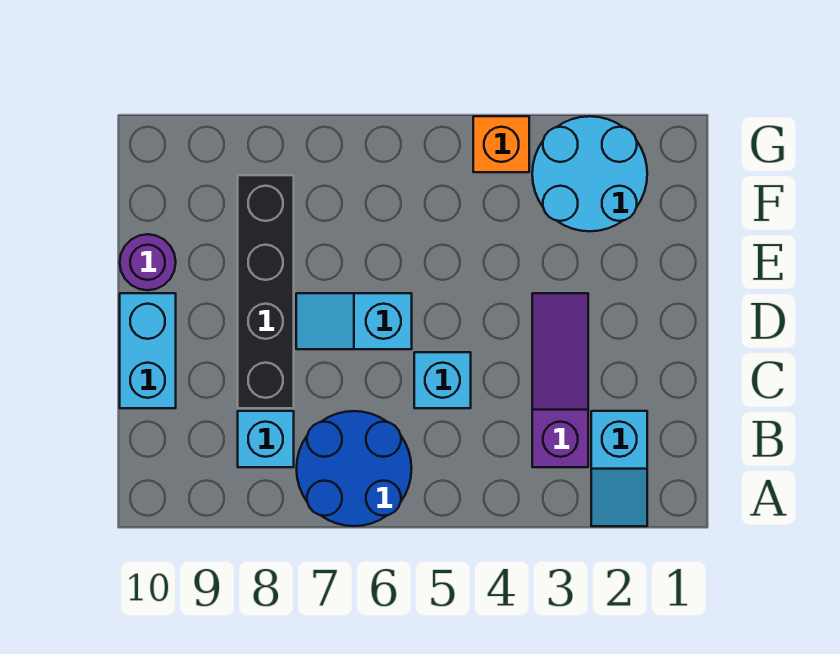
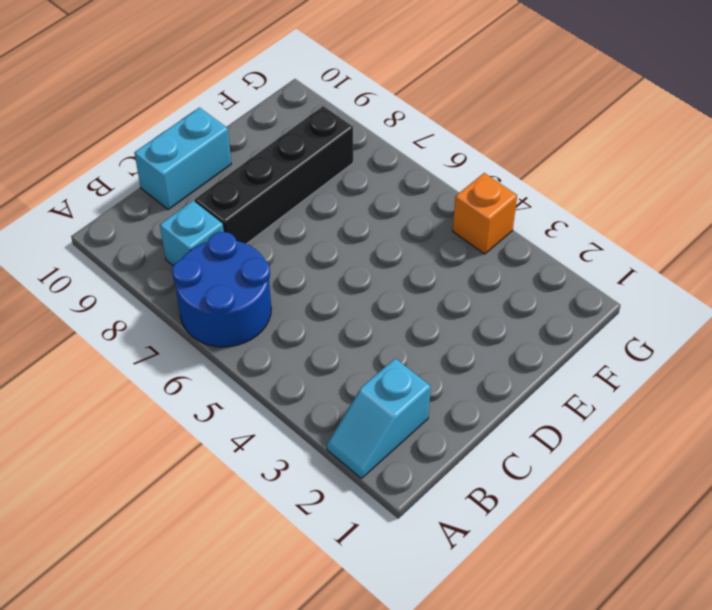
none -> purple 1x3 slope [532,293,588,467]
none -> cyan 1x1 brick [414,352,471,408]

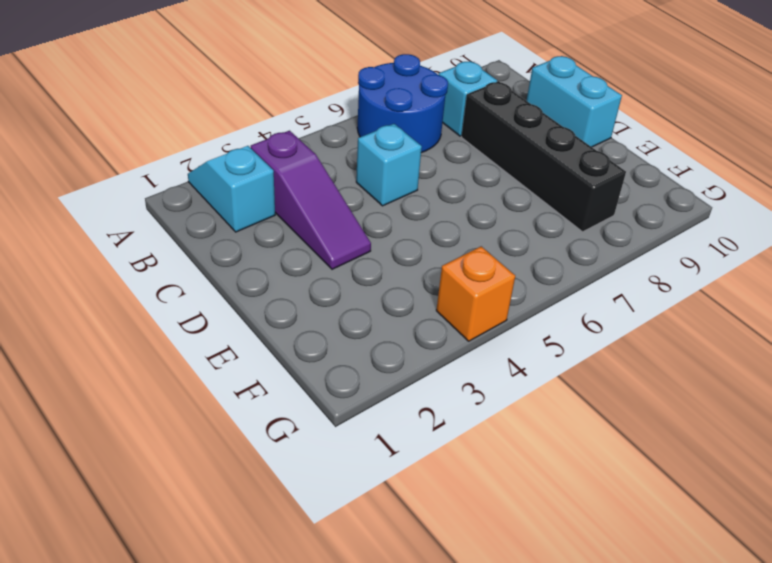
none -> cyan 1x2 slope [296,293,412,349]
none -> purple 1x1 round brick [120,234,176,290]

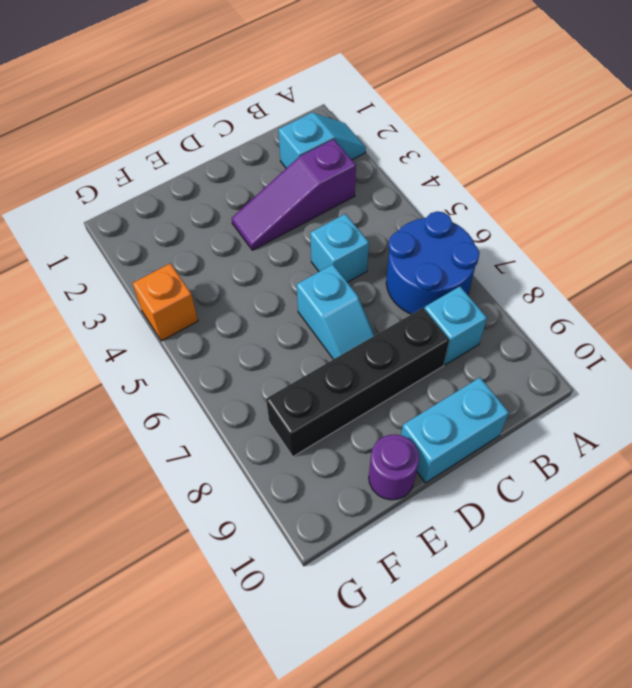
none -> cyan 2x2 round brick [532,116,647,231]

